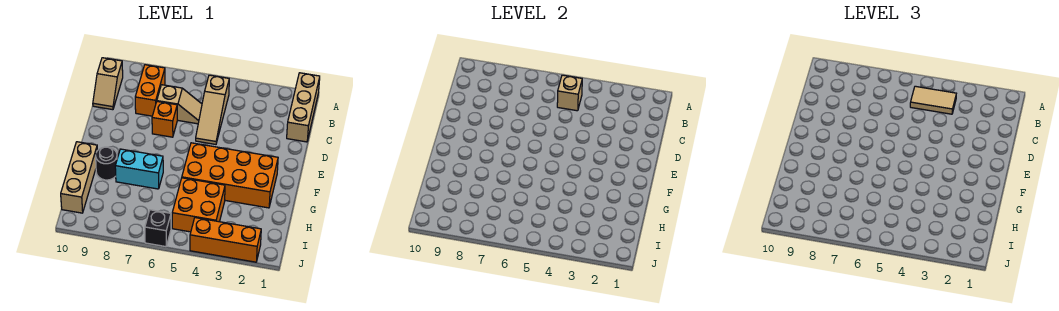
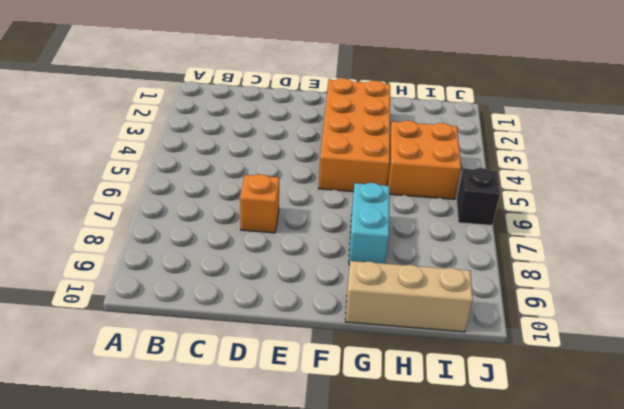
none -> tan 1x3 brick [287,73,320,142]
none -> tan 1x3 slope [196,75,229,144]
none -> orange 1x2 brick [135,65,165,116]

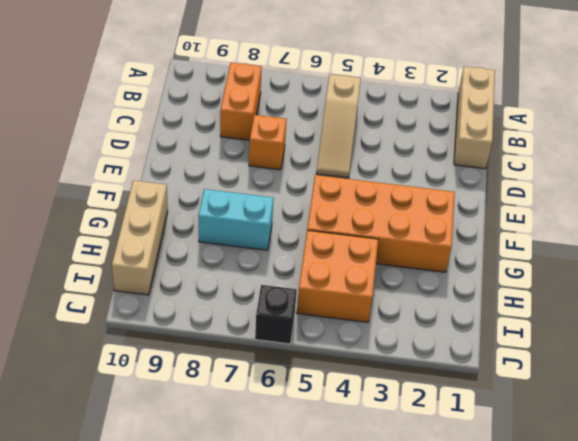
none -> tan 1x2 slope [93,58,123,110]
none -> tan 1x2 slope [157,85,202,124]
none -> black 1x1 round brick [96,147,117,180]

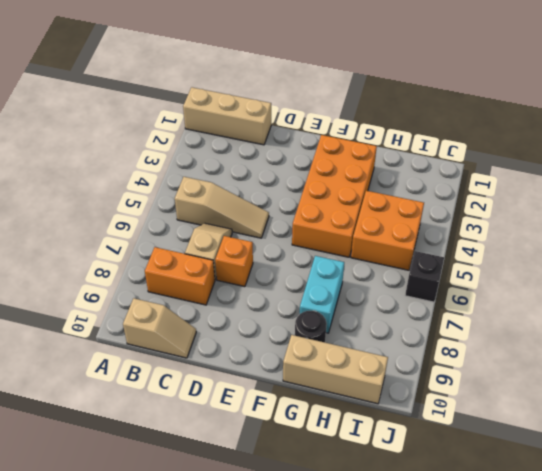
none -> orange 1x3 brick [190,218,261,262]
none -> tan 1x1 brick [557,75,582,111]
none -> tan 1x2 tile [910,86,956,114]

